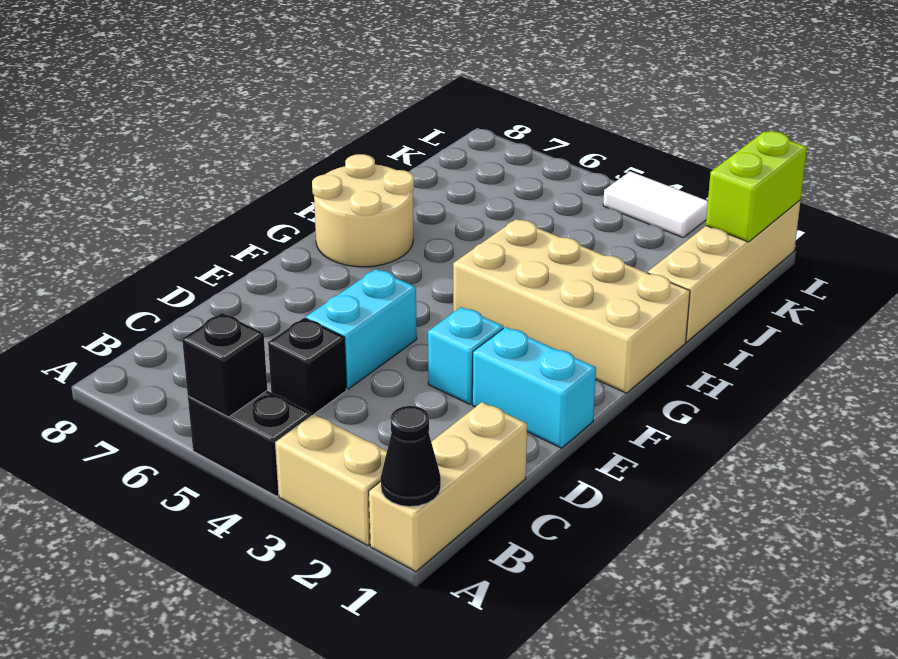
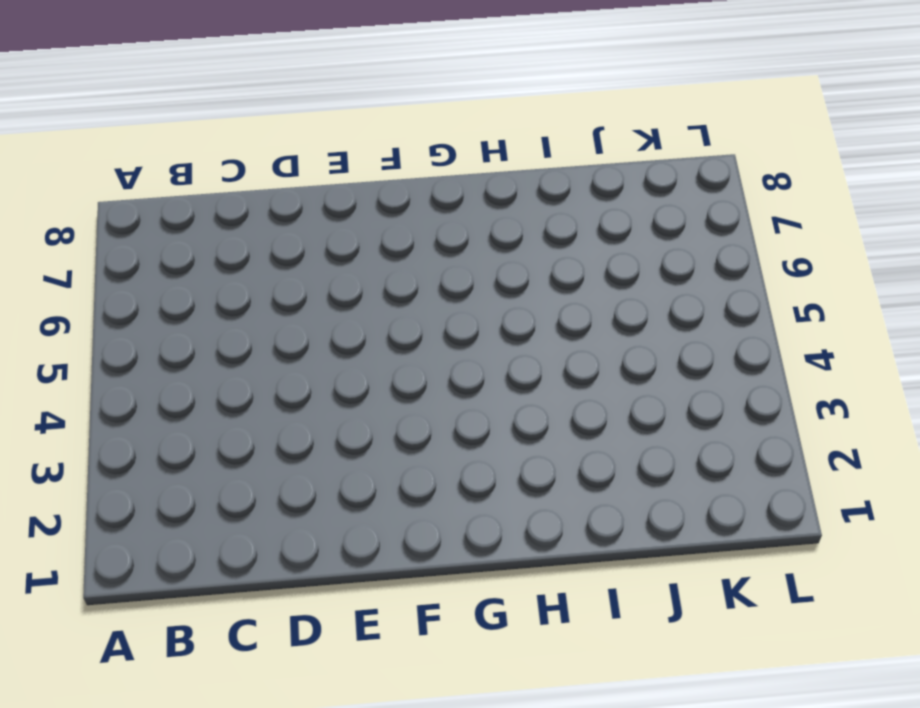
none -> tan 1x3 brick [369,402,527,572]
none -> tan 1x2 brick [275,414,387,546]
none -> black 1x2 brick [188,391,312,496]

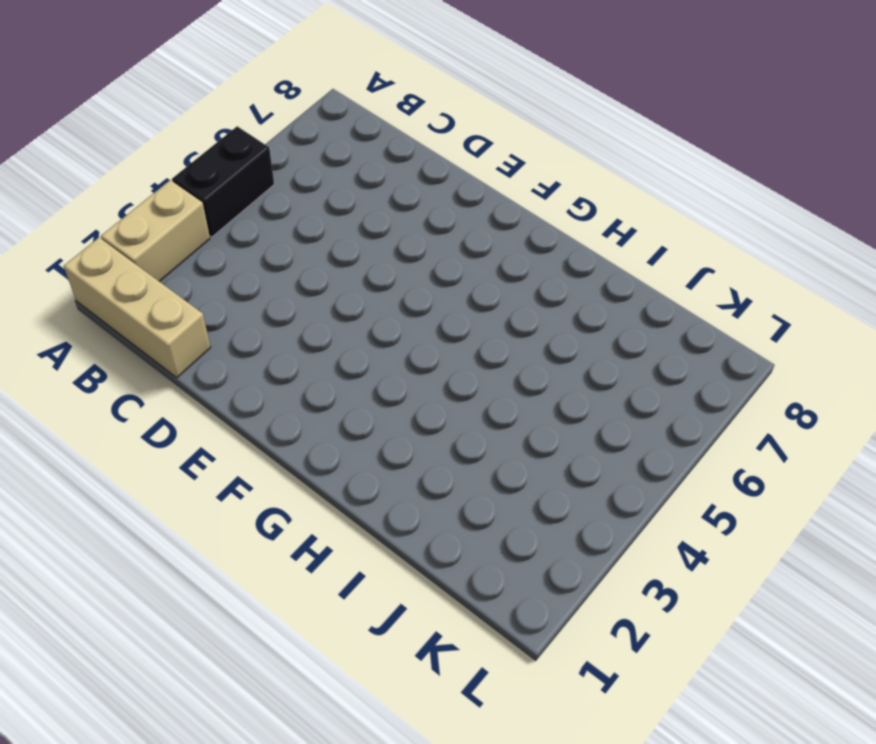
none -> black 1x1 brick [268,318,347,415]
none -> cyan 1x2 brick [306,269,417,389]
none -> cyan 1x2 brick [472,327,596,448]

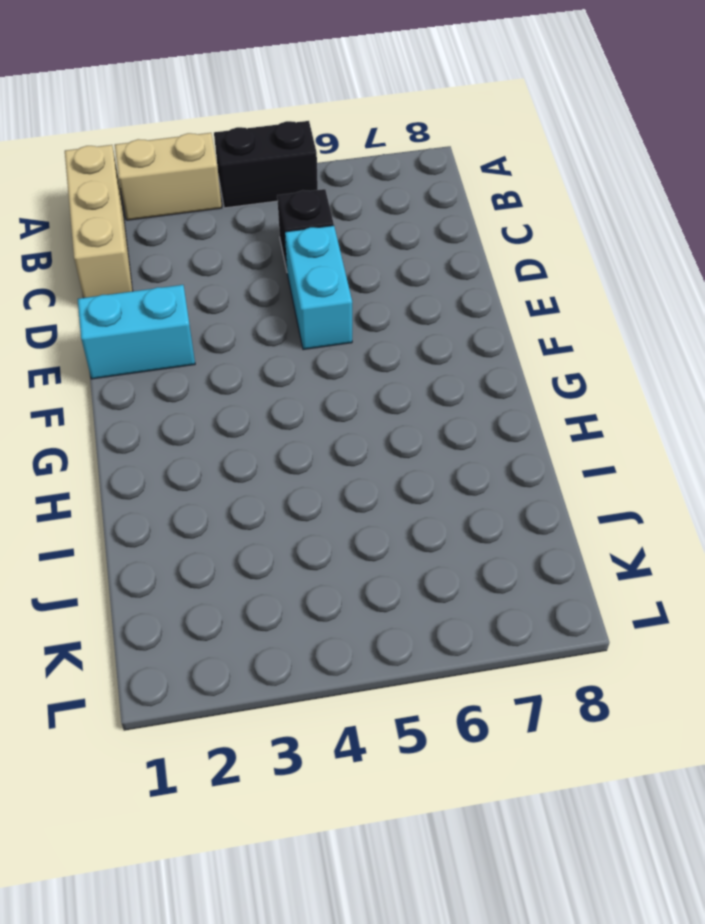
none -> cyan 1x1 brick [428,307,503,404]
none -> tan 2x4 brick [453,219,690,393]
none -> tan 2x2 round brick [312,154,414,267]

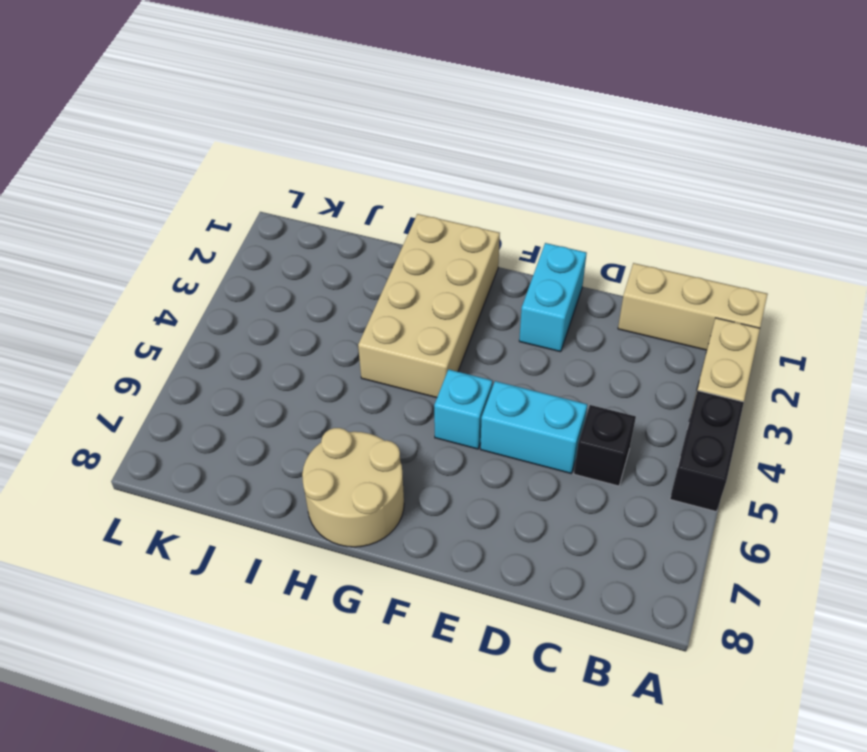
cyan 1x1 brick [434,369,492,449] -> cyan 1x1 brick moved to [428,307,503,404]
none -> tan 1x4 brick [648,200,801,342]
none -> white 1x2 tile [603,171,708,237]
none -> black 1x1 cone [381,406,441,507]

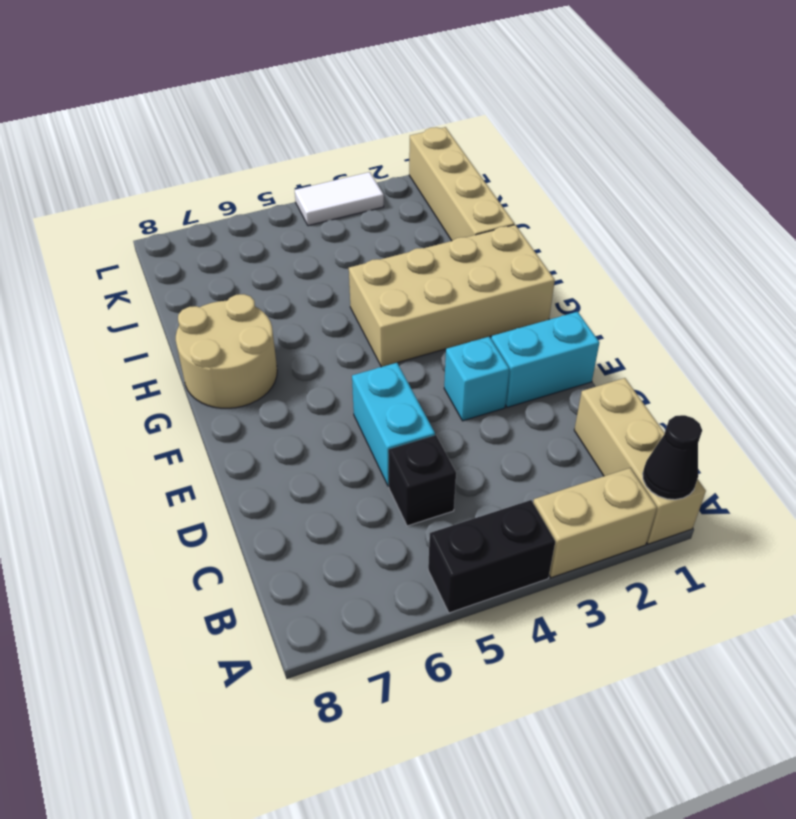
none -> black 1x1 brick [182,313,267,417]
none -> lime 1x2 brick [706,131,807,242]

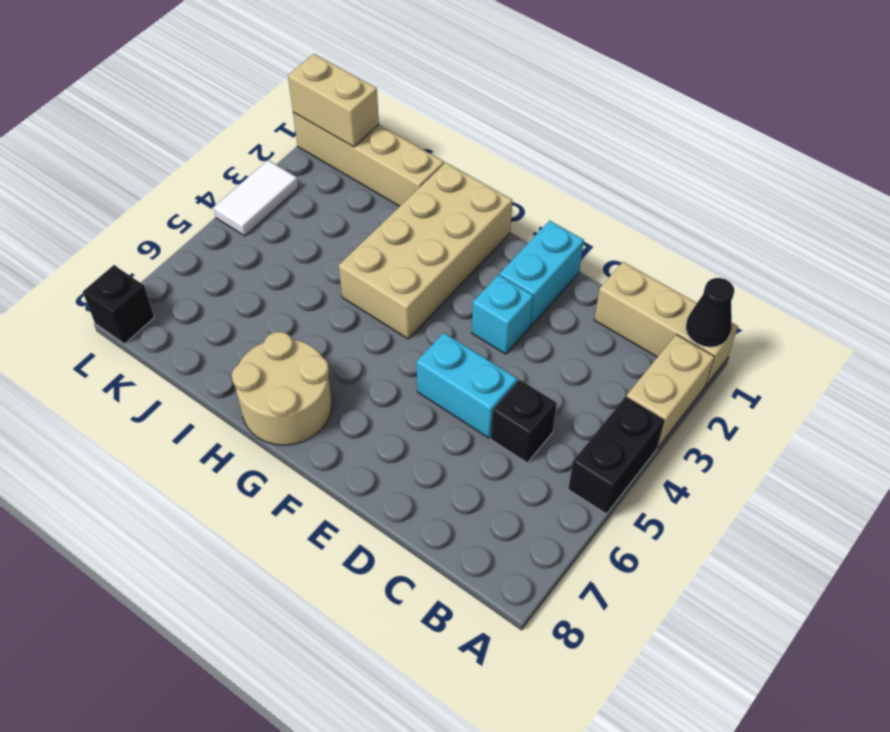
tan 1x2 brick [288,54,379,147] -> lime 1x2 brick [706,131,807,242]
black 1x1 brick [83,265,154,344] -> black 1x1 brick moved to [182,313,267,417]

